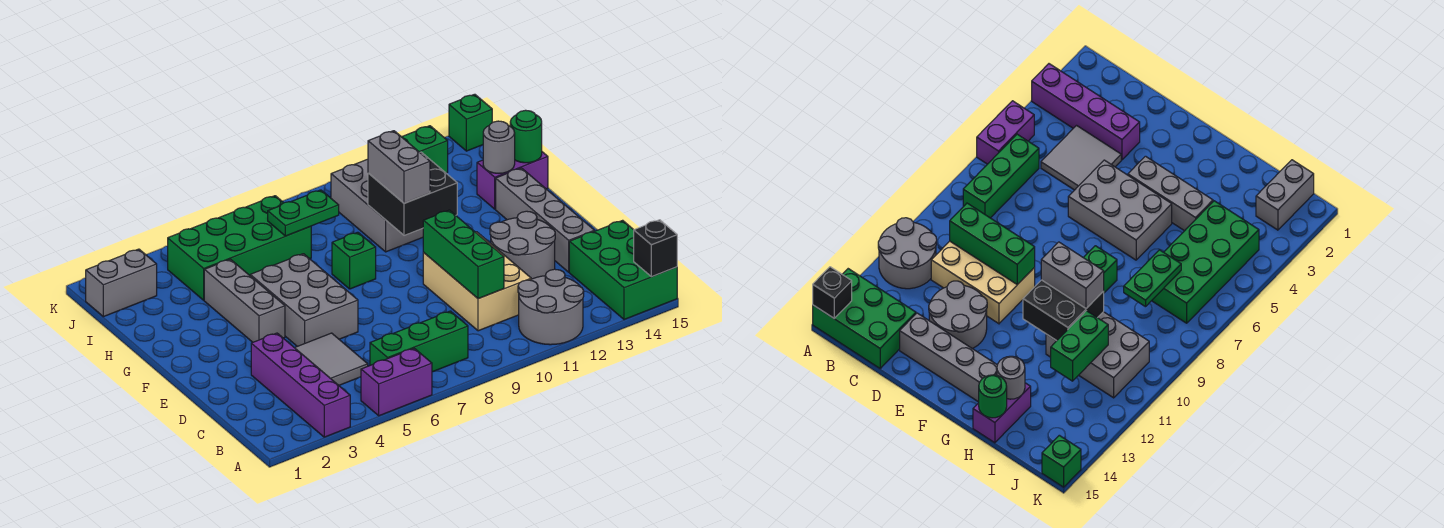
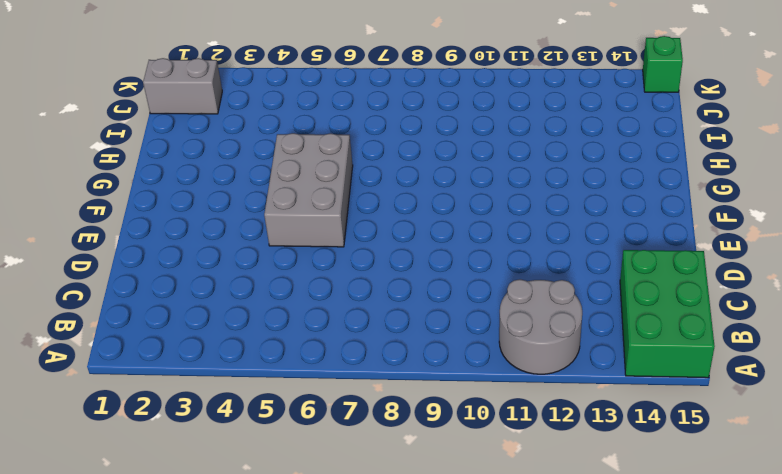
none -> purple 1x4 brick [251,333,350,437]
none -> purple 1x2 brick [361,348,432,416]
none -> green 1x3 brick [370,311,468,372]

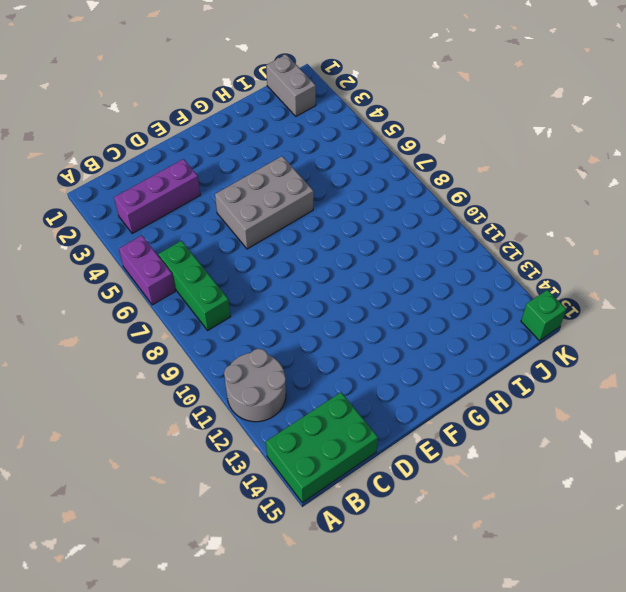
purple 1x3 brick [114,159,200,234] -> purple 1x4 brick [251,333,350,437]
none -> grey 2x2 tile [295,333,368,385]
none -> tan 2x3 brick [423,232,531,331]
none -> grey 2x2 round brick [490,211,555,279]

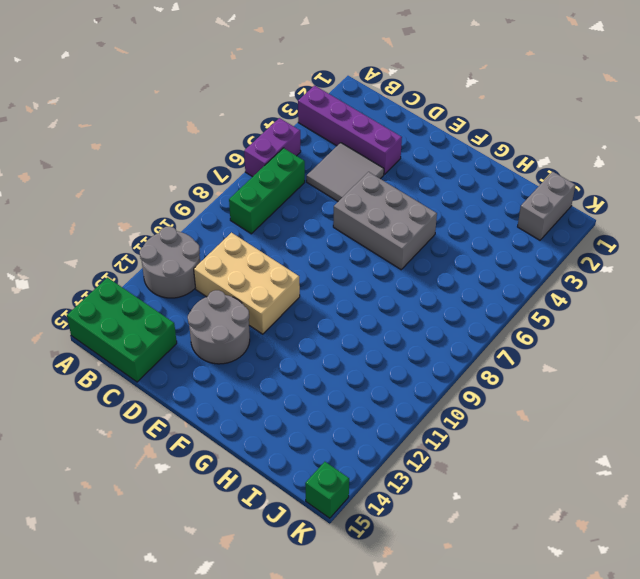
none -> grey 1x4 brick [496,168,595,272]
none -> grey 1x3 brick [204,259,285,342]
none -> green 1x1 brick [332,232,376,289]

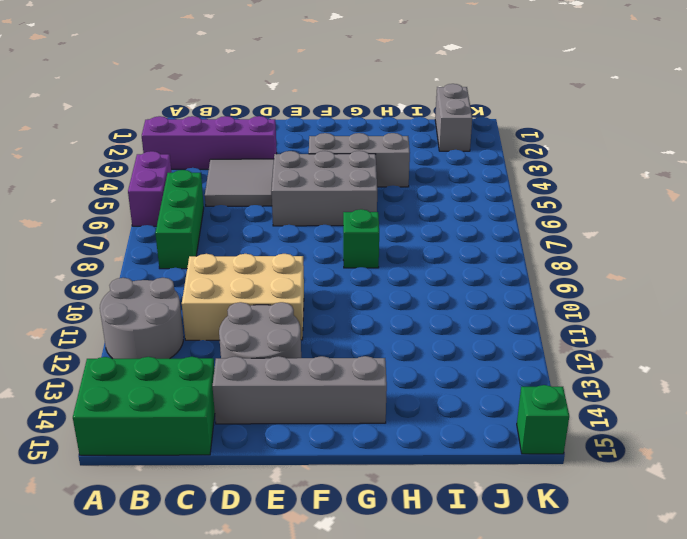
none -> grey 2x3 brick [331,159,423,252]
none -> purple 1x2 brick [477,152,548,209]
none -> green 2x4 brick [168,196,311,300]

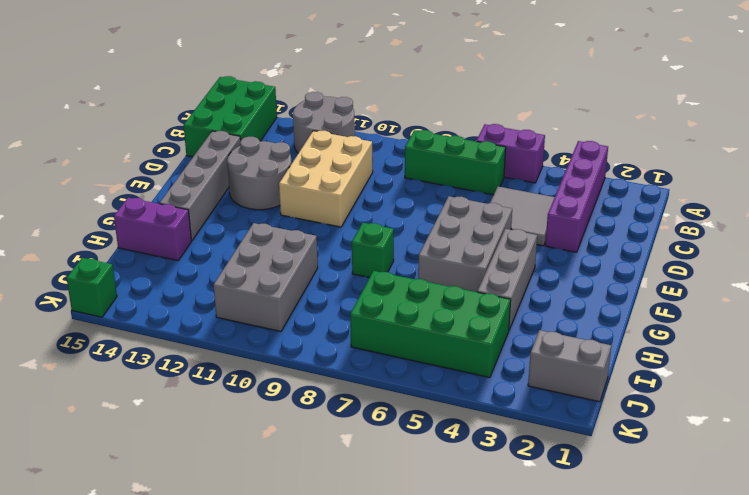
none -> black 1x1 brick [634,220,677,277]
none -> green 1x3 brick [423,210,504,299]
none -> black 2x2 brick [368,152,457,235]

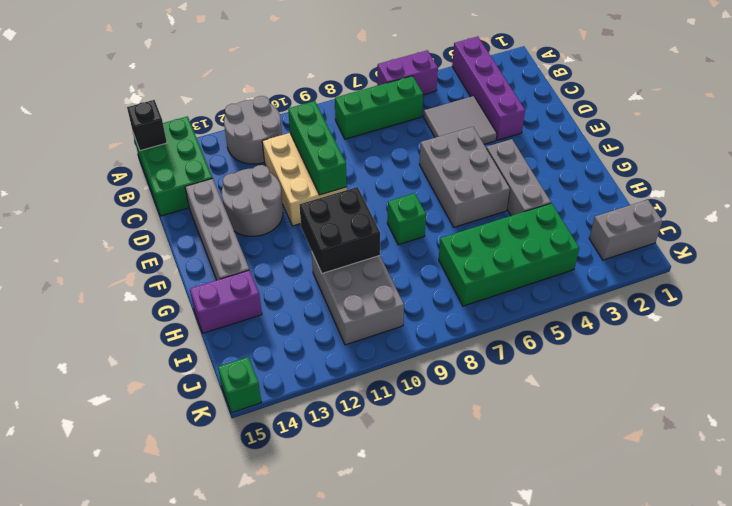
none -> grey 1x1 round brick [483,121,515,173]
none -> green 1x1 round brick [510,110,542,163]
none -> green 1x2 plate [268,190,339,236]

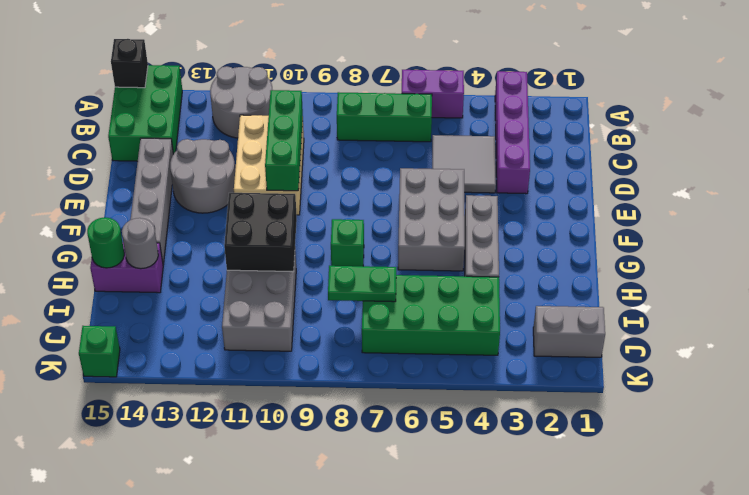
none -> green 1x2 brick [402,126,448,173]
none -> grey 1x2 brick [368,131,430,203]

